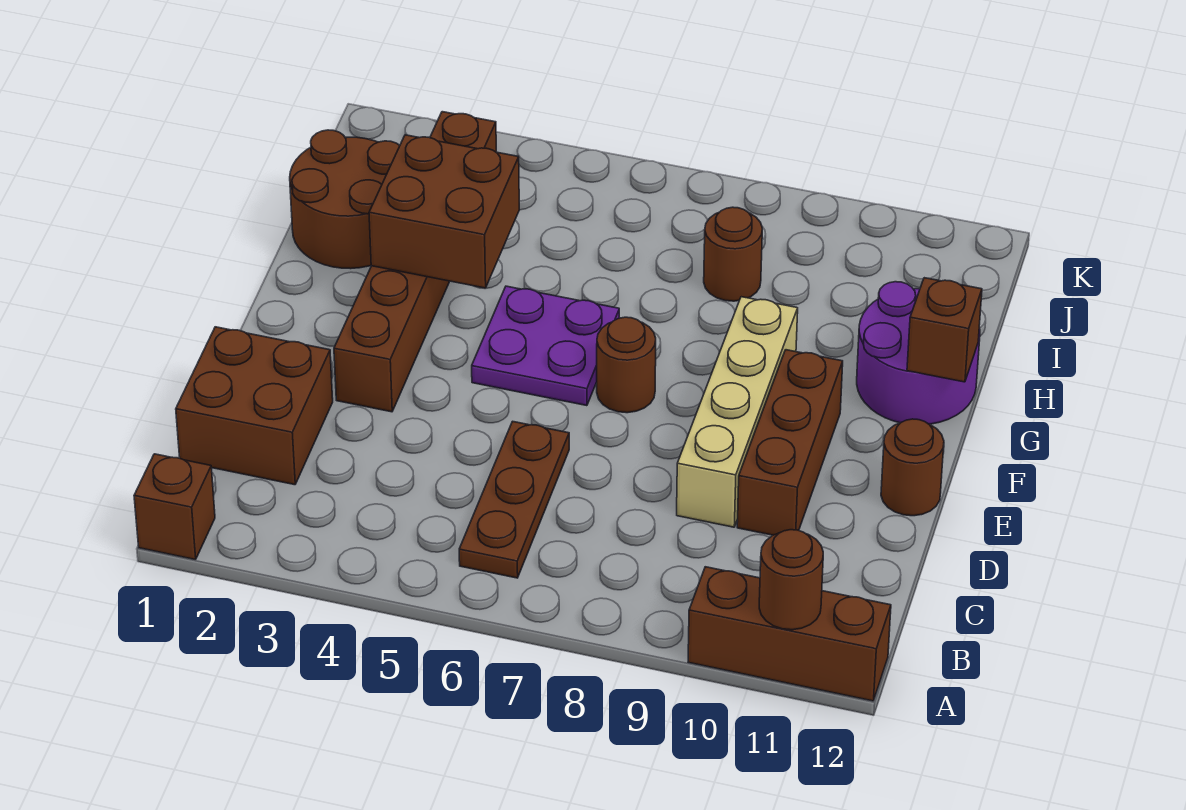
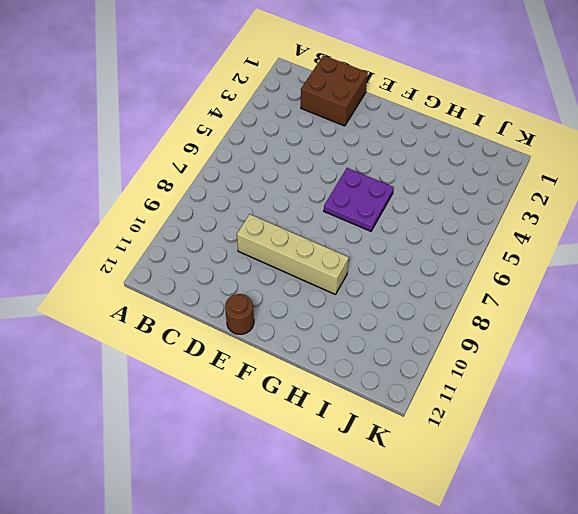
none -> brown 1x1 brick [134,454,215,560]
none -> brown 1x3 brick [688,567,891,701]
none -> brown 1x3 plate [459,421,569,578]

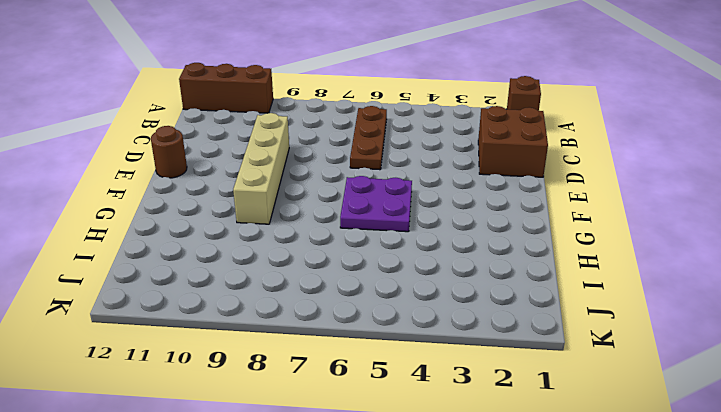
none -> brown 1x3 brick [737,350,843,535]
none -> brown 1x6 brick [334,112,496,412]
none -> brown 1x1 round brick [597,317,656,413]

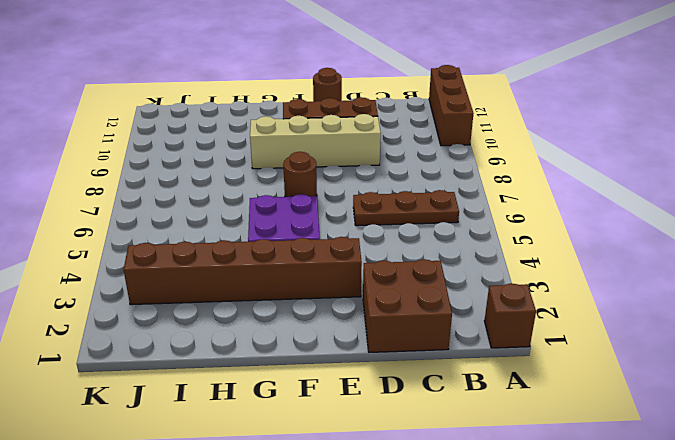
none -> purple 2x2 round brick [857,282,980,424]
none -> brown 2x2 round brick [290,130,400,269]
none -> brown 1x1 round brick [704,207,762,301]

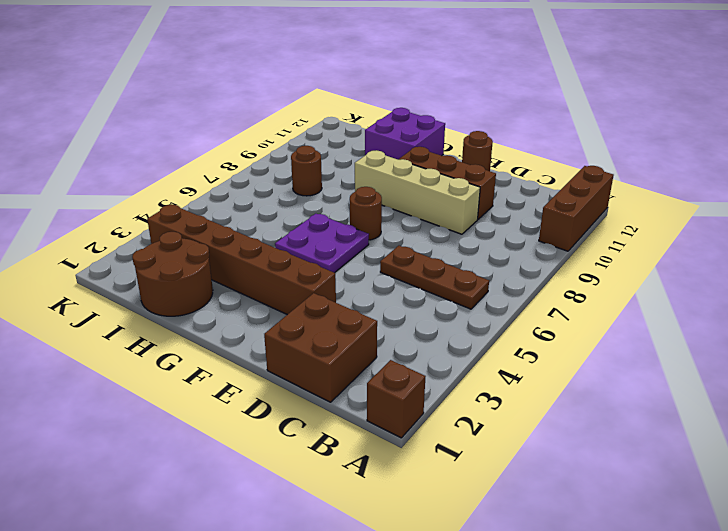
purple 2x2 brick [365,108,445,160] -> purple 2x2 round brick [857,282,980,424]
none -> brown 1x1 round brick [759,530,823,630]
none -> brown 2x2 brick [369,135,519,288]
none -> brown 1x1 brick [907,278,982,382]

